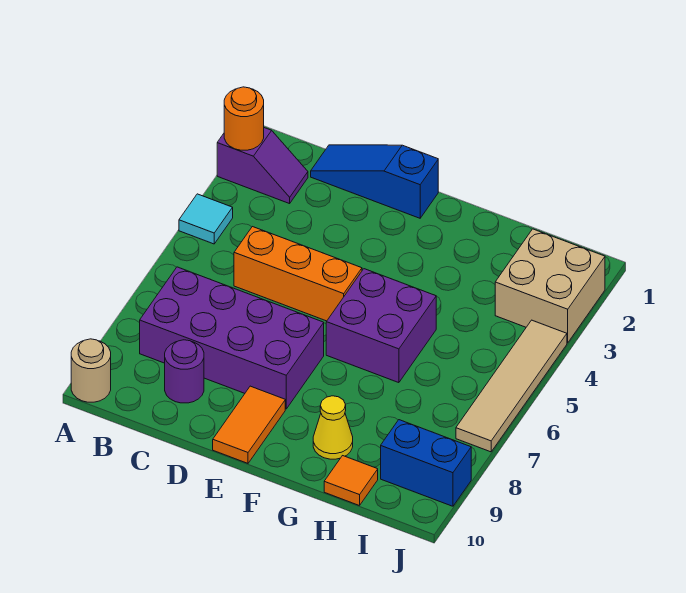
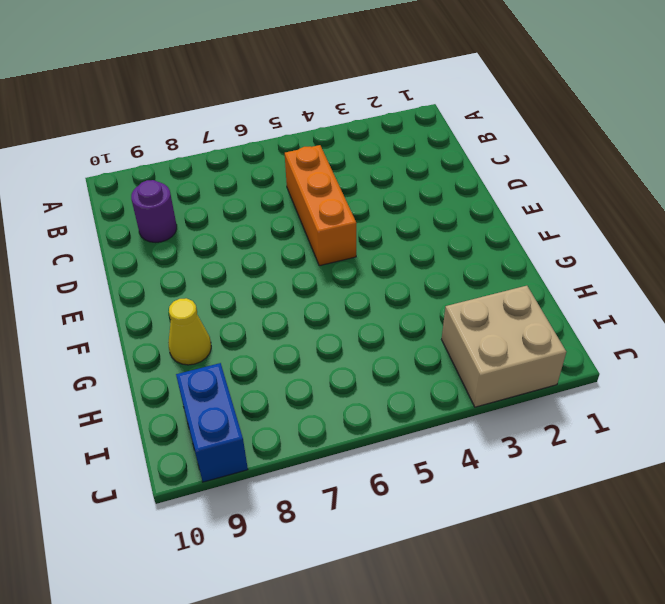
none -> purple 1x2 slope [217,128,308,204]
none -> cyan 1x1 tile [179,194,233,244]
none -> tan 1x1 round brick [71,339,111,402]

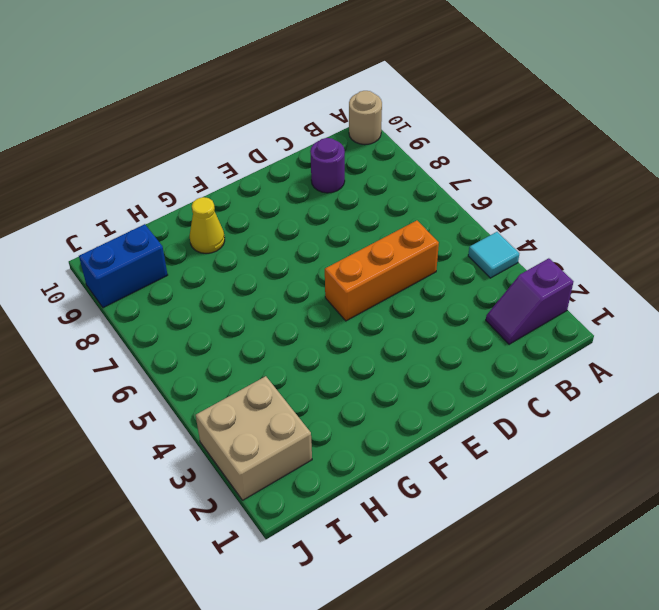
none -> purple 2x4 brick [140,267,324,409]
none -> blue 1x3 slope [311,145,438,218]
none -> orange 1x2 tile [213,386,285,463]

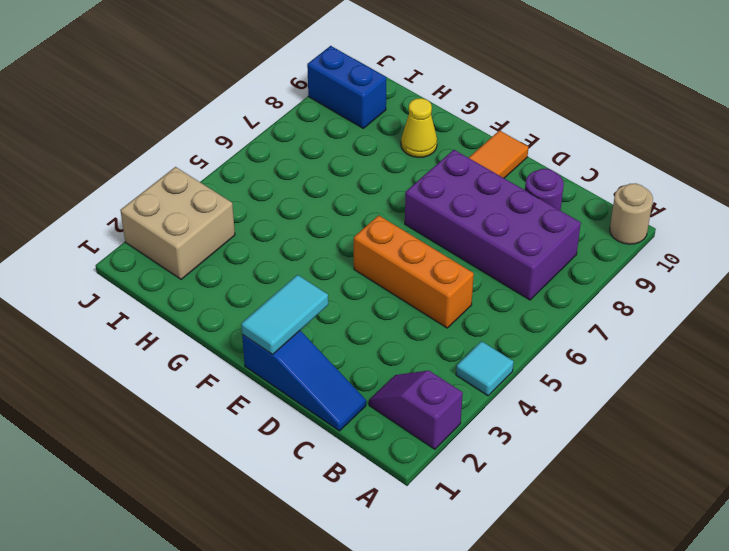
cyan 1x2 tile [241,275,328,355] -> none
none -> purple 2x2 brick [326,269,436,383]
none -> orange 1x1 tile [324,456,378,506]
none -> tan 1x4 tile [456,320,567,452]

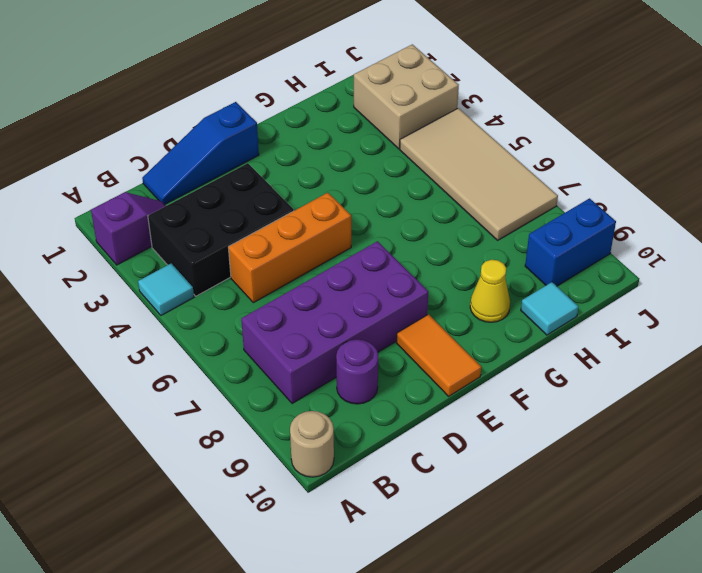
black 2x3 brick [148,163,294,296] -> none
cyan 1x1 tile [521,282,578,335] -> orange 1x1 tile [324,456,378,506]
tan 2x4 tile [400,108,558,240] -> tan 1x4 tile [456,320,567,452]
none -> purple 2x2 brick [326,269,436,383]
none -> orange 1x1 round brick [224,87,264,150]

